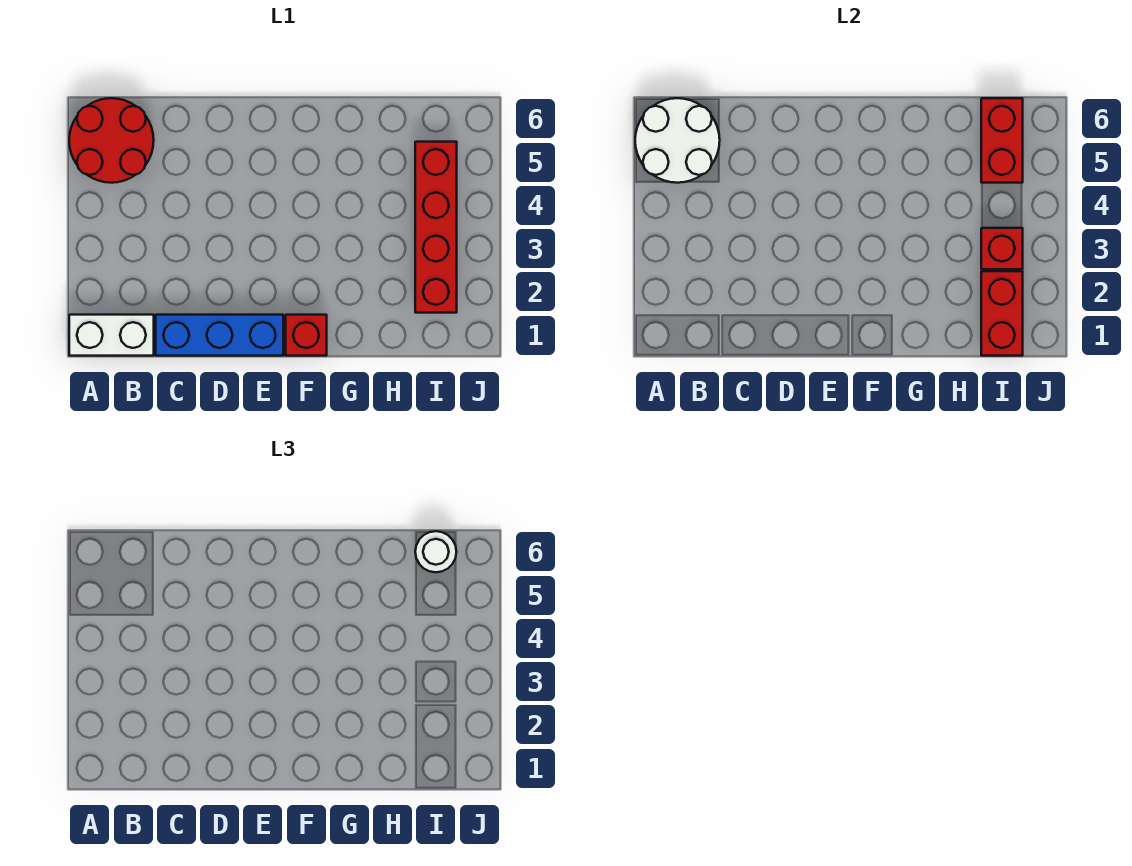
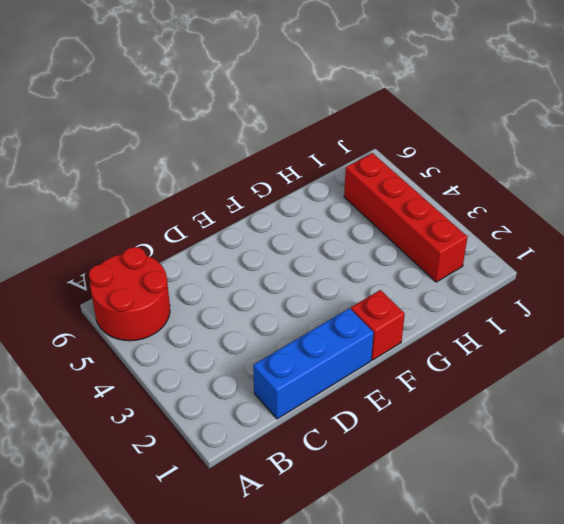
none -> white 1x2 brick [69,315,154,356]
none -> white 2x2 round brick [635,98,720,183]

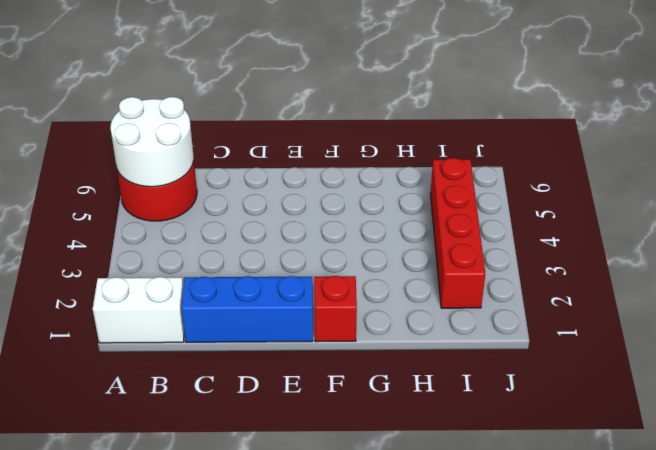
none -> red 1x2 brick [981,271,1023,356]
none -> red 1x1 brick [981,228,1023,269]

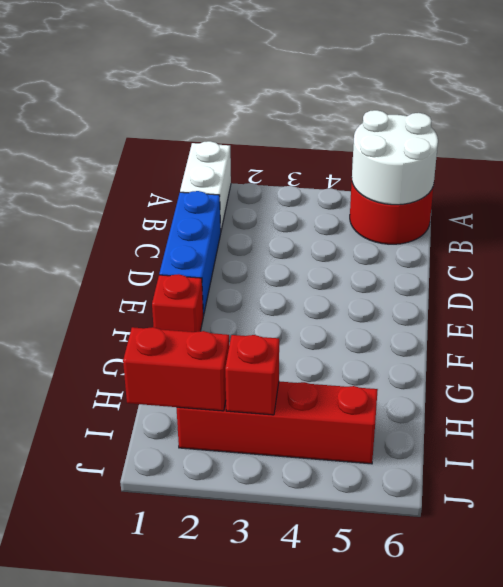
none -> red 1x2 brick [981,98,1023,183]
none -> white 1x1 round brick [415,531,456,572]

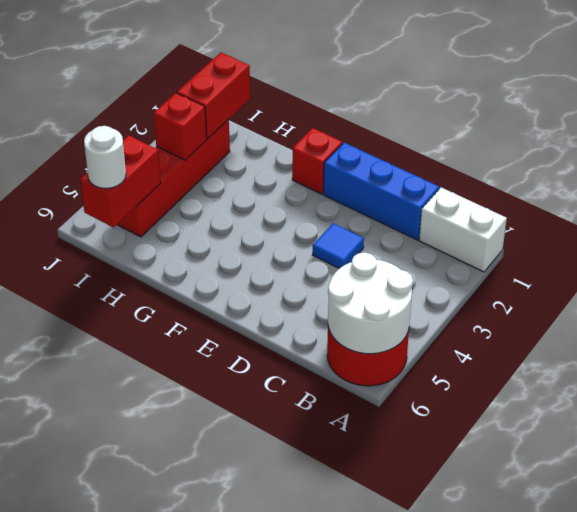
blue 1x1 tile [312,223,364,269] -> none

